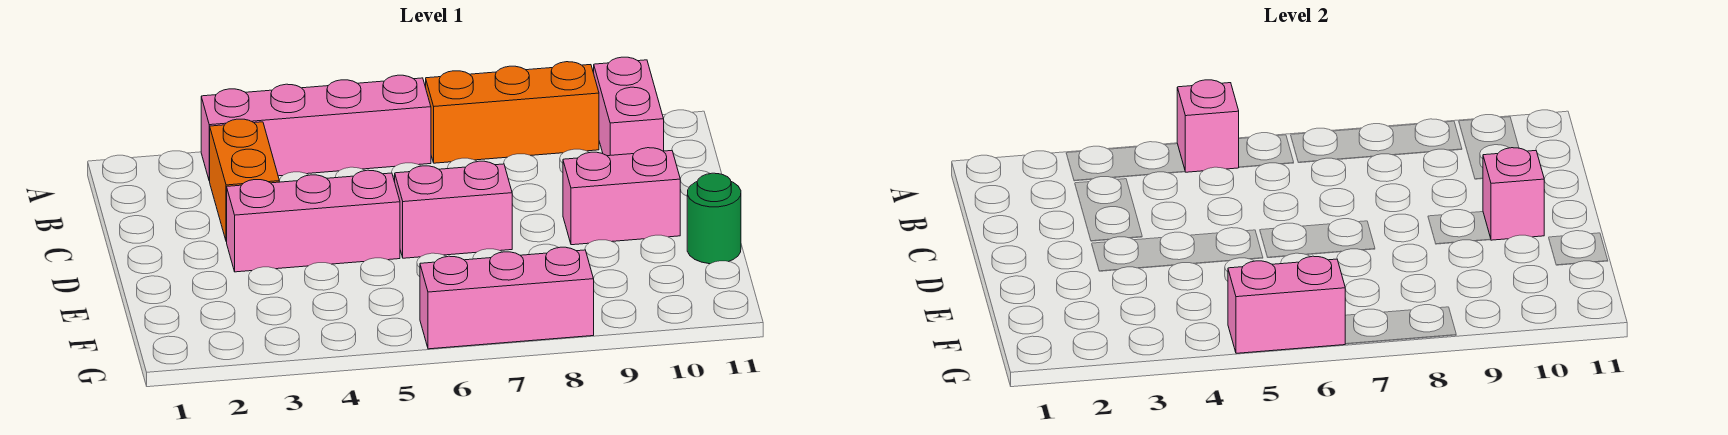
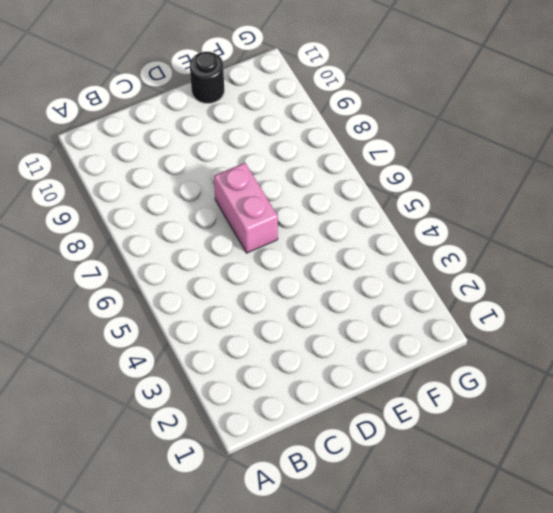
black 1x1 round brick [190,52,224,103] -> green 1x1 round brick [687,173,741,264]
none -> pink 1x4 brick [201,75,431,181]
none -> orange 1x3 brick [426,62,599,163]
none -> pink 1x2 brick [594,57,664,156]

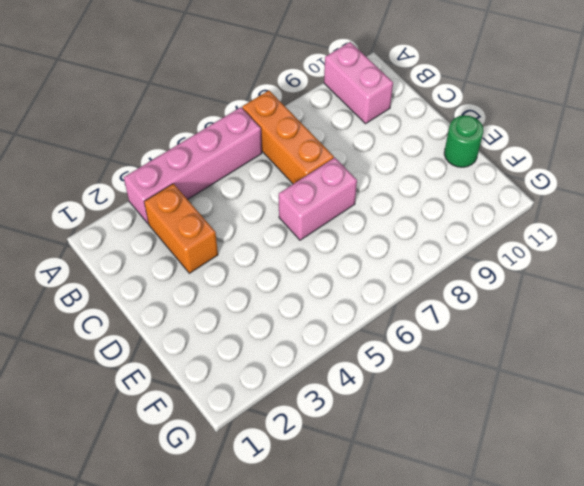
orange 1x3 brick [242,91,334,184] -> orange 1x3 brick turned to [426,62,599,163]
none -> pink 1x3 brick [227,170,400,272]
none -> pink 1x2 brick [563,148,680,245]
none -> pink 1x3 brick [420,247,594,349]

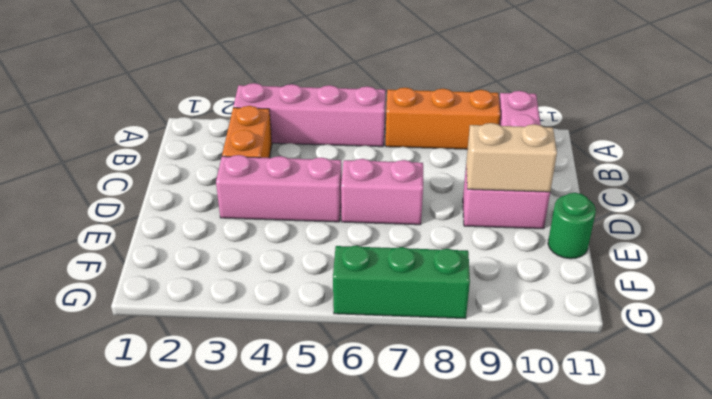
tan 1x2 brick [466,123,557,192] -> pink 1x1 brick [1483,148,1544,240]
green 1x3 brick [333,246,470,319] -> pink 1x3 brick [420,247,594,349]
none -> pink 1x1 brick [1177,80,1239,172]
none -> pink 1x2 brick [1228,256,1345,353]

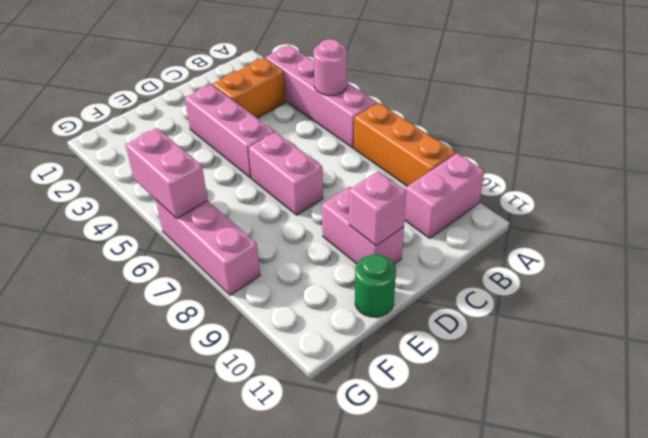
pink 1x1 round brick [313,39,347,96] -> pink 1x1 brick [1177,80,1239,172]

